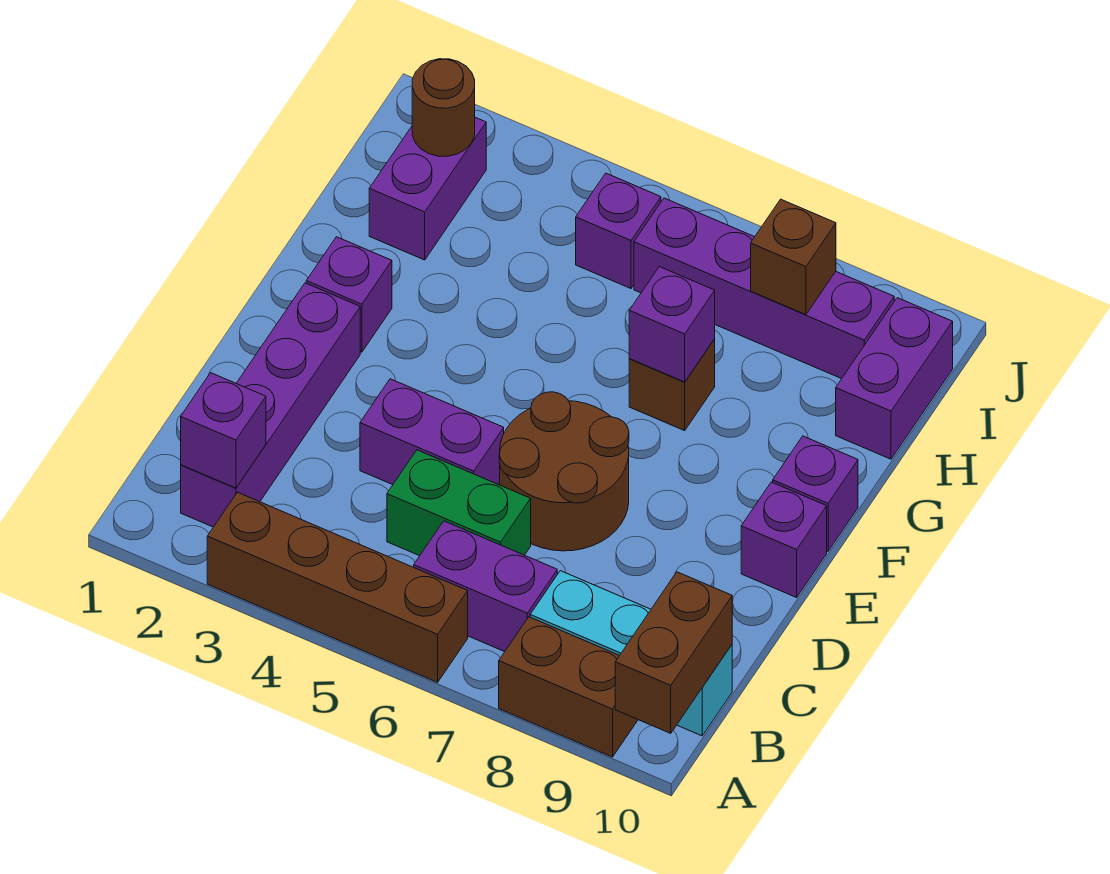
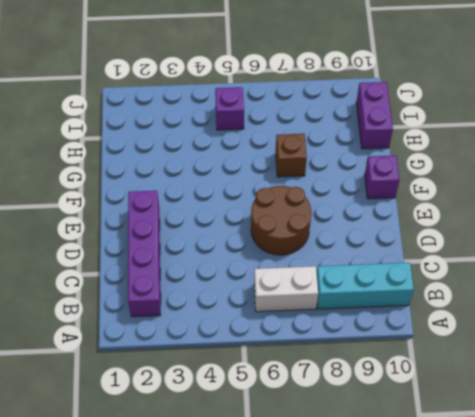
white 1x2 brick [254,266,318,312] -> purple 1x2 brick [414,521,557,652]
none -> brown 1x4 brick [207,492,468,682]
none -> brown 1x2 brick [499,617,638,757]
none -> green 1x2 brick [387,450,531,556]

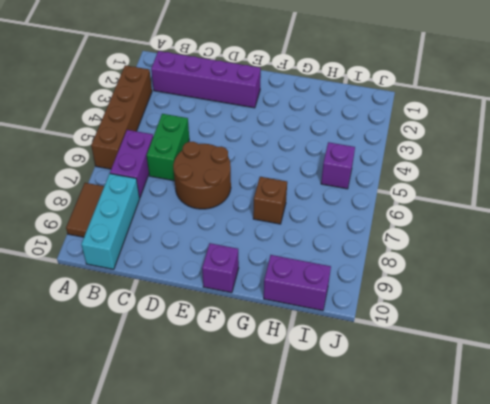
brown 1x2 tile [66,183,104,237] -> brown 1x2 brick [499,617,638,757]
none -> purple 1x2 brick [360,379,504,485]
none -> purple 1x1 brick [741,482,827,598]
none -> purple 1x1 brick [306,237,392,352]

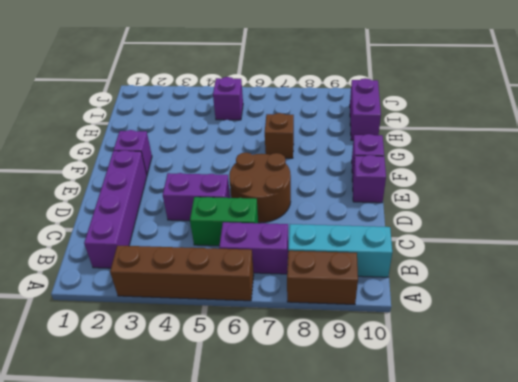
none -> purple 1x2 brick [369,117,486,260]
none -> purple 1x4 brick [634,198,894,379]
none -> brown 1x2 brick [615,572,732,733]

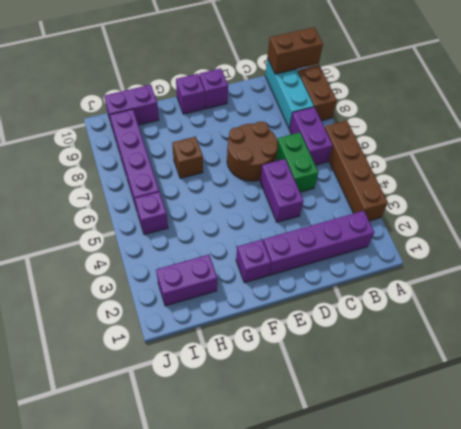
none -> purple 1x1 brick [181,373,266,488]
none -> purple 1x1 brick [629,267,715,382]
none -> brown 1x1 round brick [412,59,475,156]

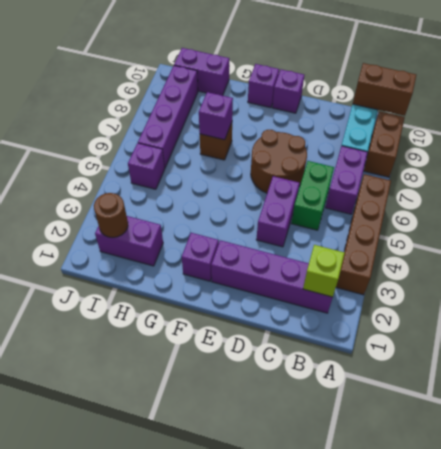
lime 1x1 brick [303,245,345,297] -> purple 1x1 brick [181,373,266,488]
none -> brown 1x1 brick [751,199,836,315]

